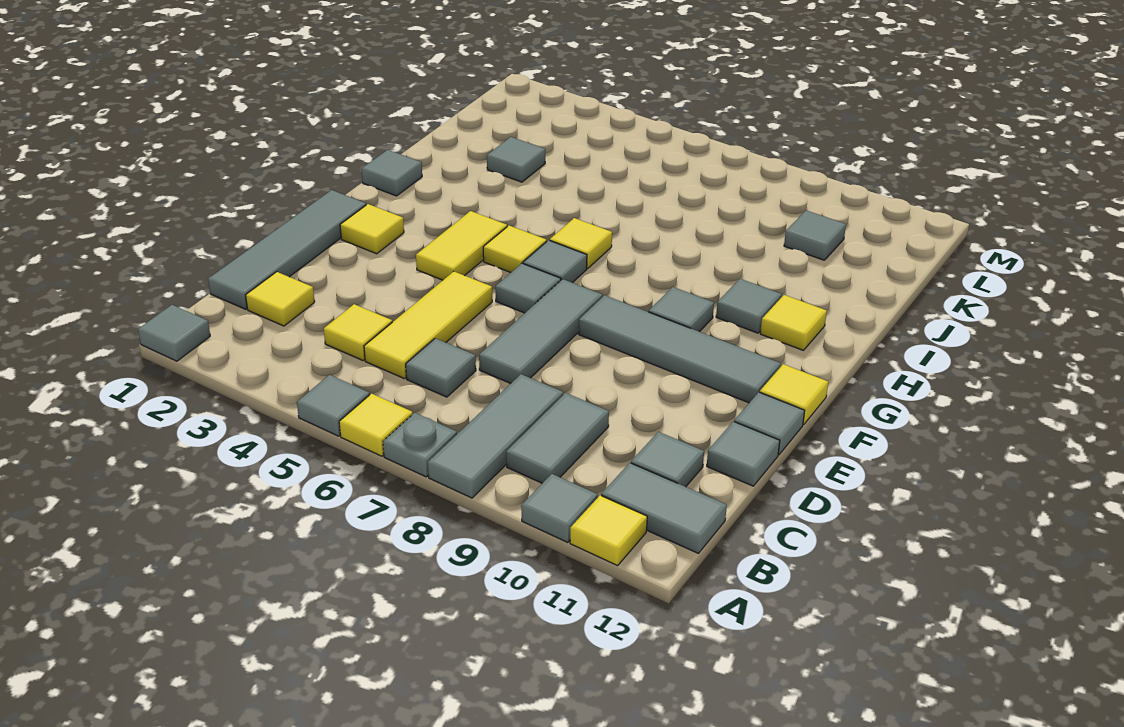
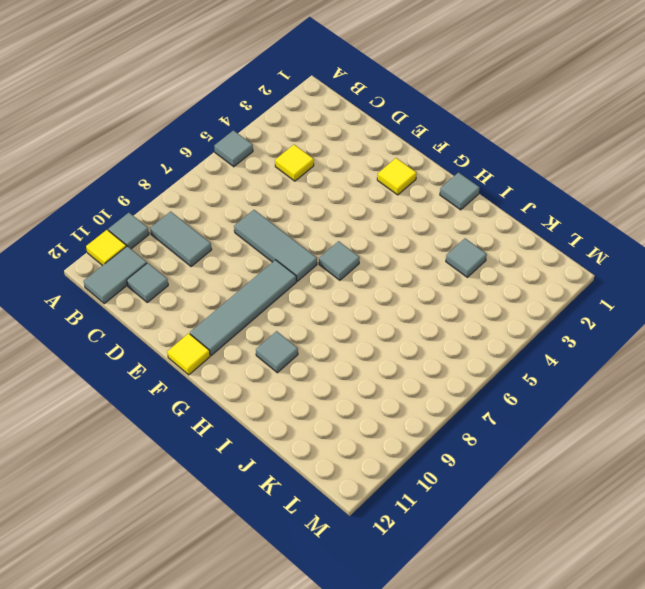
none -> grey 1x1 tile [138,305,210,361]
none -> yellow 1x1 tile [339,394,413,456]
none -> grey 1x1 plate [383,413,457,477]
none -> grey 1x3 tile [428,374,563,498]

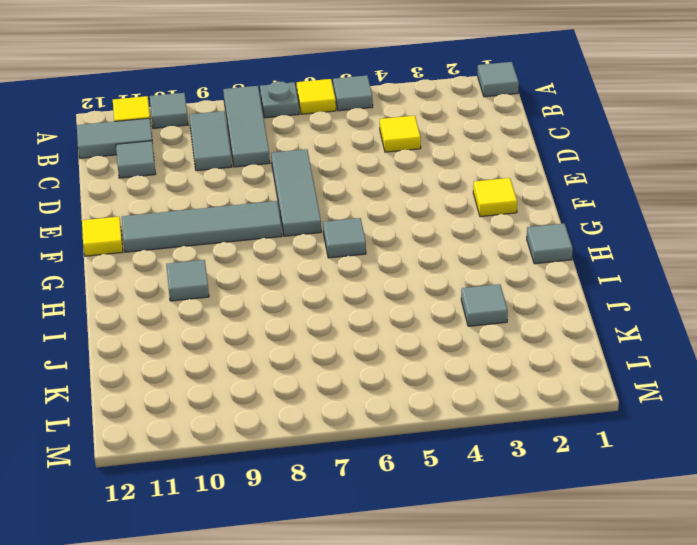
none -> grey 1x4 tile [208,190,366,309]
none -> yellow 1x1 tile [246,272,315,326]
none -> yellow 1x3 tile [364,271,492,379]
none -> grey 1x1 tile [406,338,476,397]

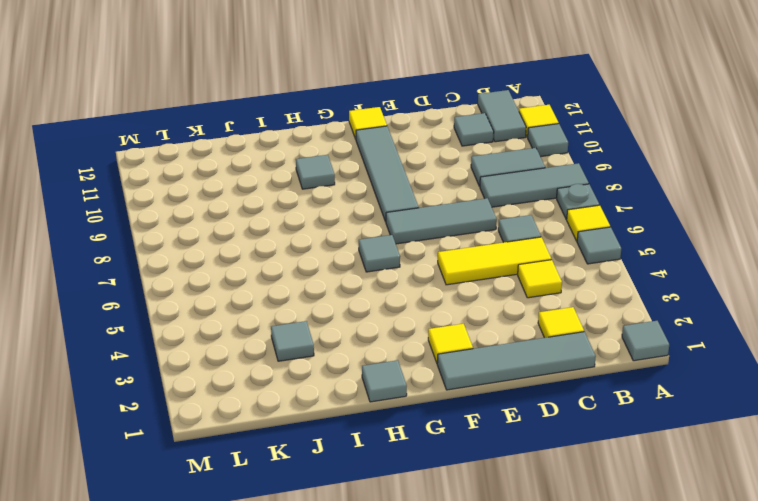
none -> grey 1x1 tile [707,421,780,486]
none -> grey 1x1 tile [734,392,805,455]
none -> yellow 1x2 tile [416,211,507,280]
none -> grey 1x1 tile [495,263,561,313]

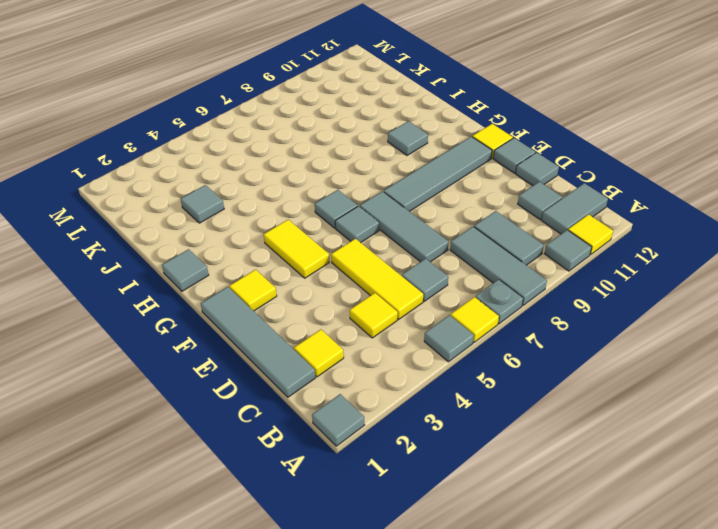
none -> yellow 1x1 tile [483,226,547,272]
none -> grey 1x1 tile [649,287,714,332]
none -> yellow 1x1 tile [550,218,612,268]
none -> yellow 1x1 tile [760,295,827,350]

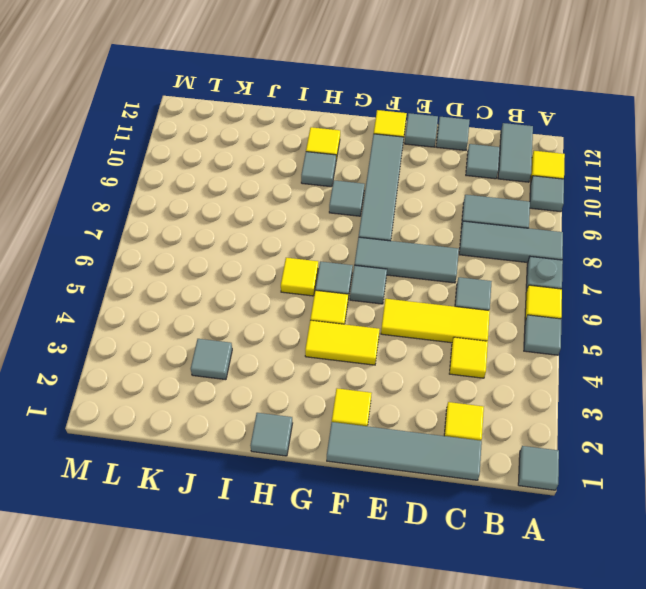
none -> grey 1x1 tile [784,211,846,260]

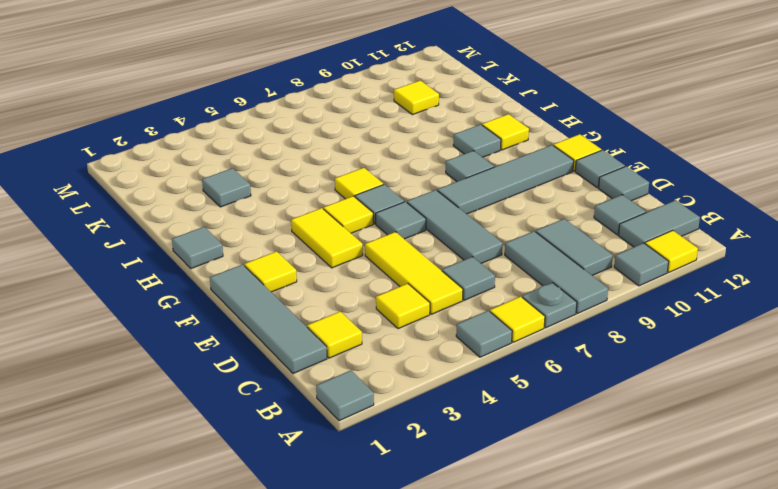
yellow 1x1 tile [394,80,439,115] -> grey 1x1 tile [784,211,846,260]

